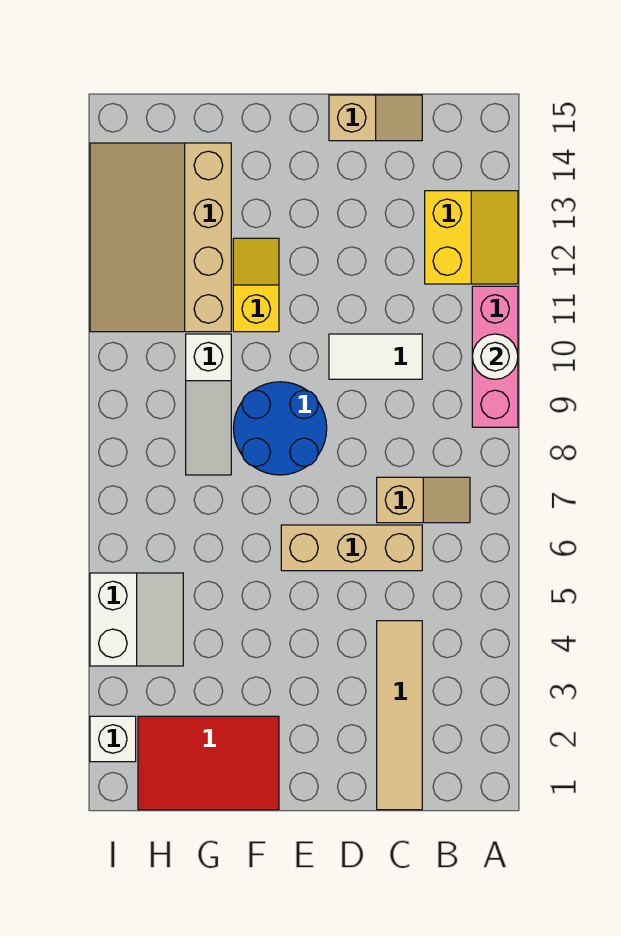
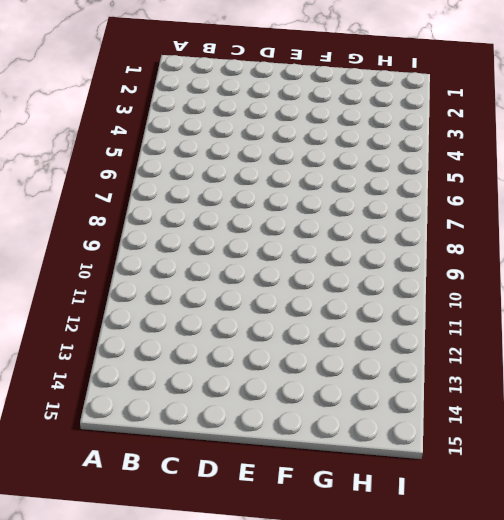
none -> pink 1x3 brick [472,286,518,427]
none -> yellow 2x2 slope [425,191,518,284]
none -> tan 1x2 slope [377,477,470,523]

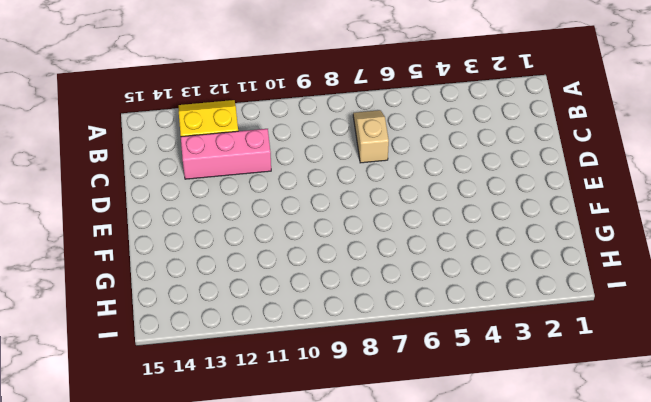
pink 1x3 brick [181,129,271,179] -> pink 1x3 brick moved to [472,286,518,427]
none -> tan 1x4 tile [377,621,422,810]
none -> tan 1x3 brick [281,525,422,571]
none -> white 1x2 tile [329,334,422,379]

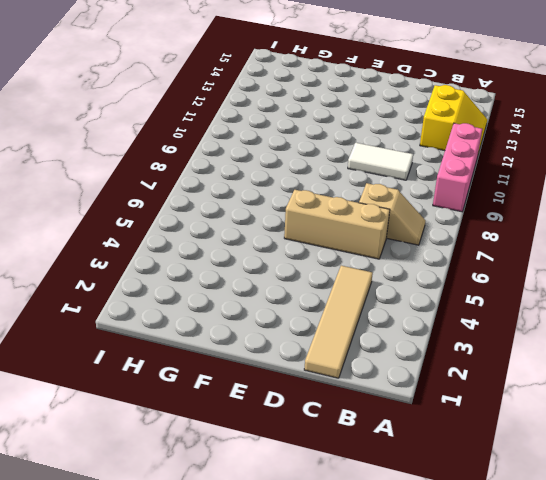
none -> tan 1x2 slope [329,95,422,141]
none -> blue 2x2 round brick [233,382,327,475]
none -> red 2x3 tile [138,716,279,810]

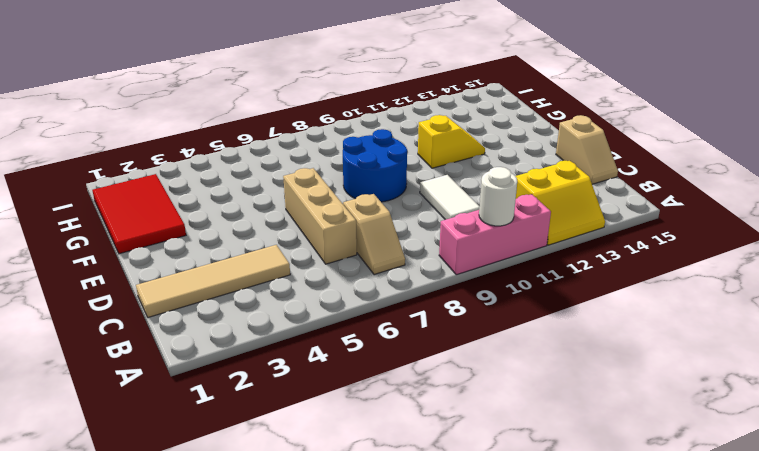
none -> white 1x3 slope [186,334,231,475]
none -> tan 3x4 slope [90,143,231,332]
none -> white 2x2 slope [90,573,183,666]

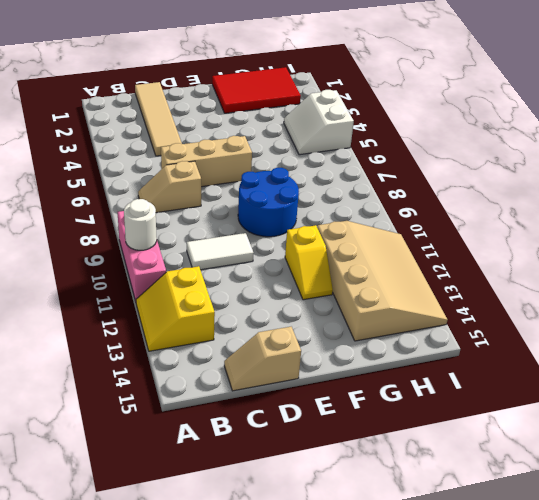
none -> white 1x3 slope [186,334,231,475]
none -> white 1x1 brick [90,716,136,762]

